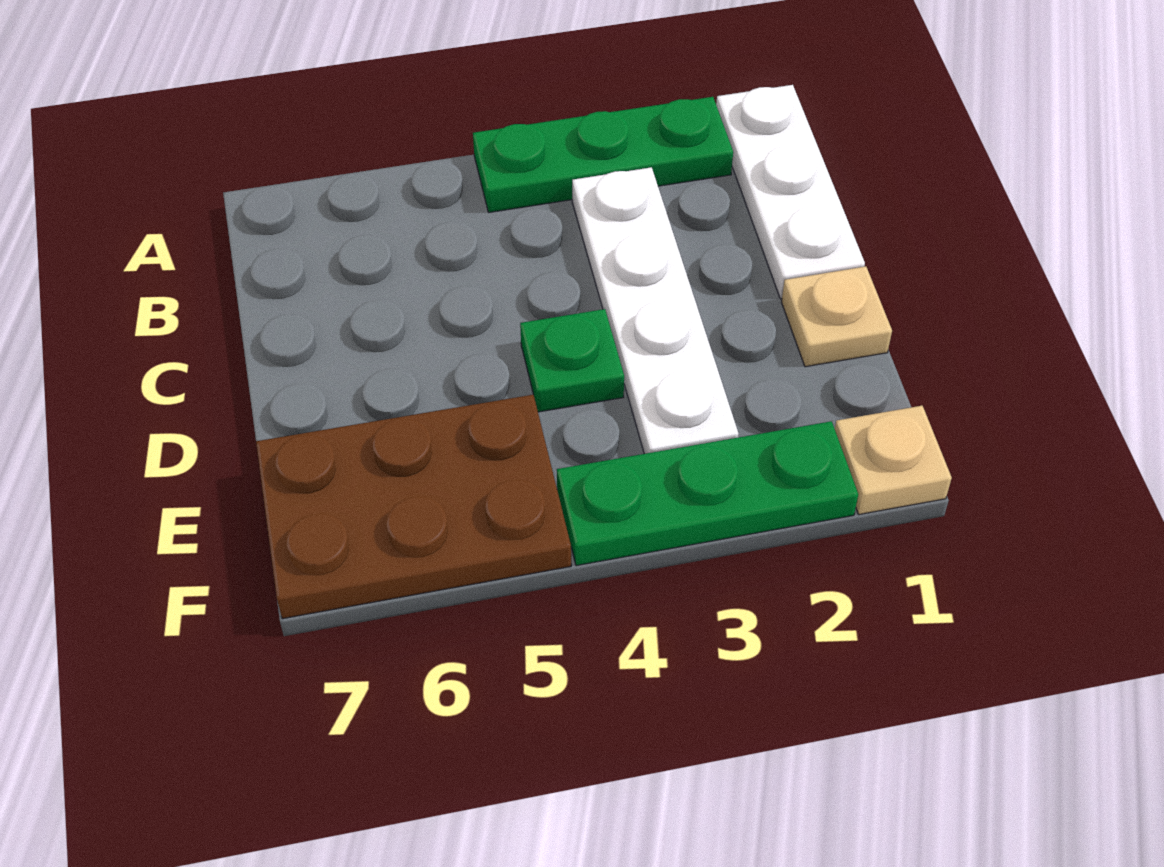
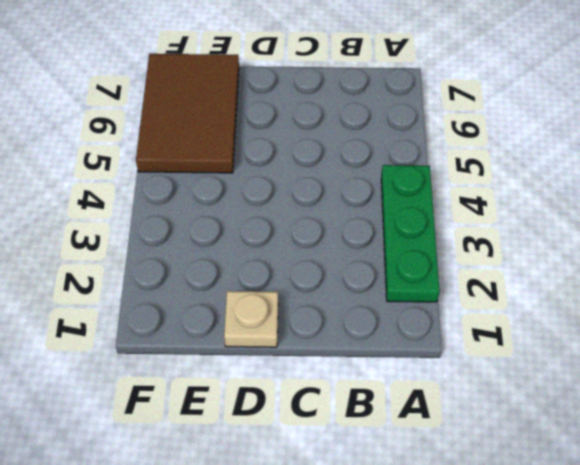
brown 2x3 tile [136,54,239,173] -> brown 2x3 plate [256,395,571,619]
none -> white 1x3 plate [716,85,865,299]
none -> white 1x4 plate [572,167,739,454]

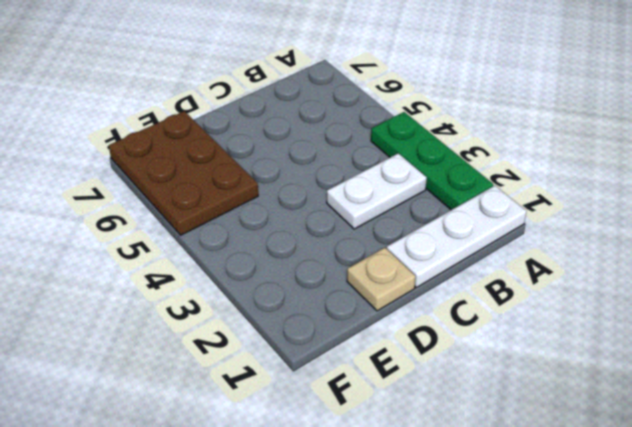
white 1x2 plate [327,153,427,229] -> white 1x4 plate [572,167,739,454]
none -> green 1x1 plate [520,309,624,412]
none -> tan 1x1 plate [835,406,952,514]

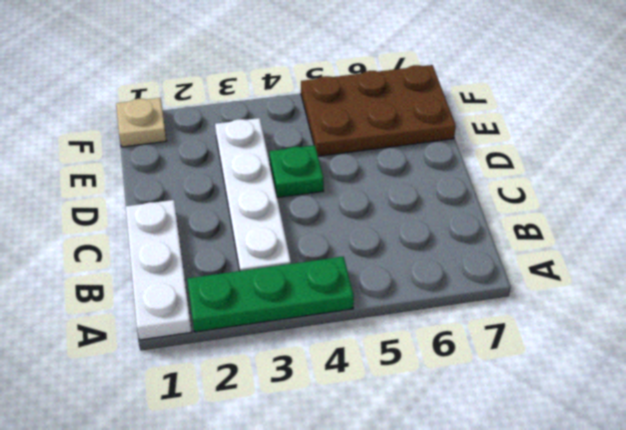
none -> tan 1x1 plate [782,266,892,367]
none -> green 1x3 plate [557,421,858,566]

